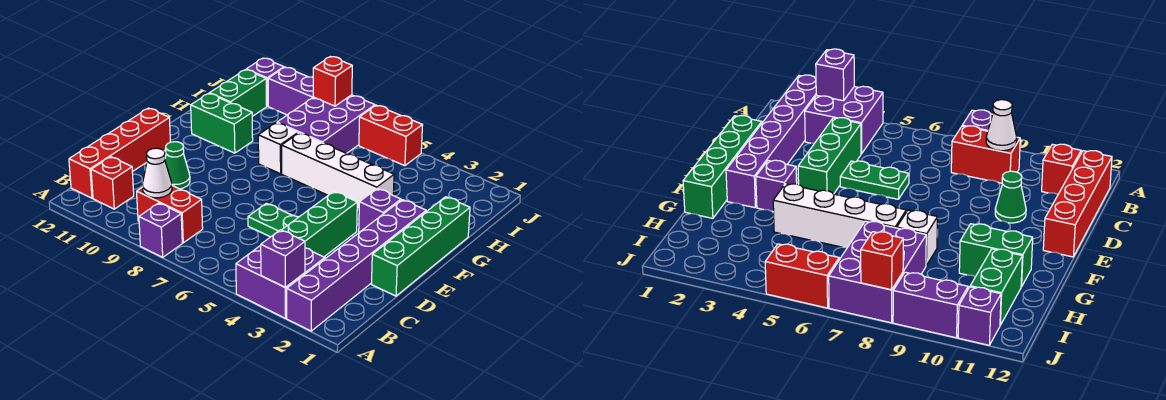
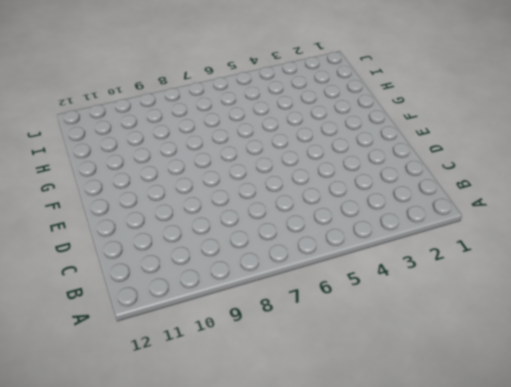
none -> purple 1x6 brick [287,200,426,331]
none -> purple 2x2 brick [236,245,325,318]
none -> purple 1x1 brick [139,203,182,257]

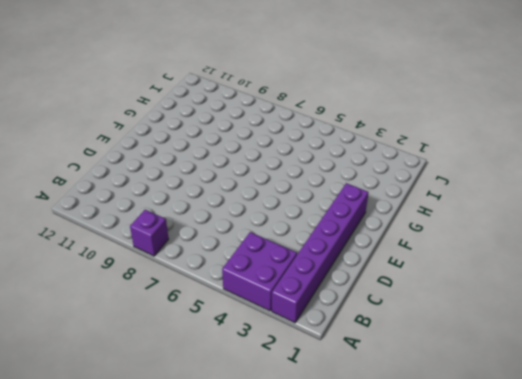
none -> red 1x2 brick [137,186,203,243]
none -> red 1x1 brick [91,157,134,209]
none -> red 1x4 brick [69,108,170,198]

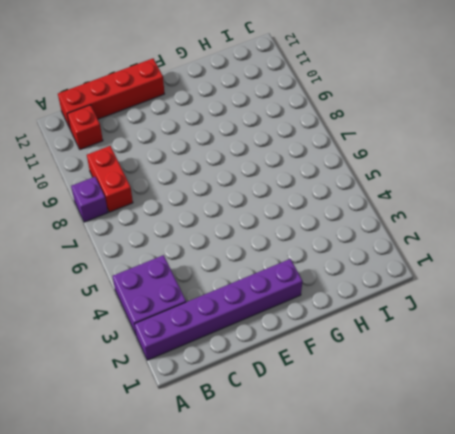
none -> green 1x3 brick [282,192,357,257]
none -> green 1x4 brick [372,197,470,296]
none -> green 1x2 plate [248,203,298,237]

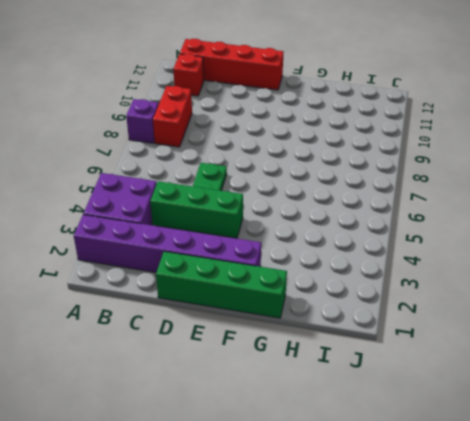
none -> green 1x1 cone [165,142,190,189]
none -> purple 1x1 brick [359,189,401,232]
none -> white 1x4 brick [282,133,394,209]

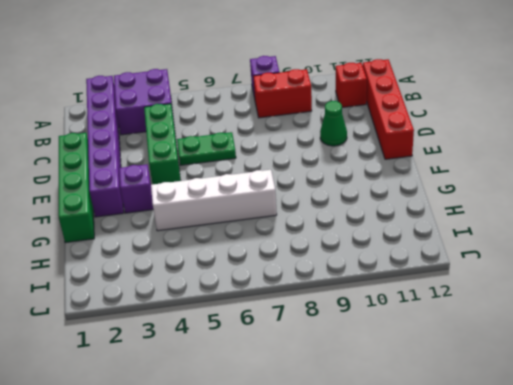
none -> white 1x1 brick [258,123,298,174]
none -> green 1x2 brick [191,93,253,153]
none -> purple 2x3 brick [277,95,375,153]

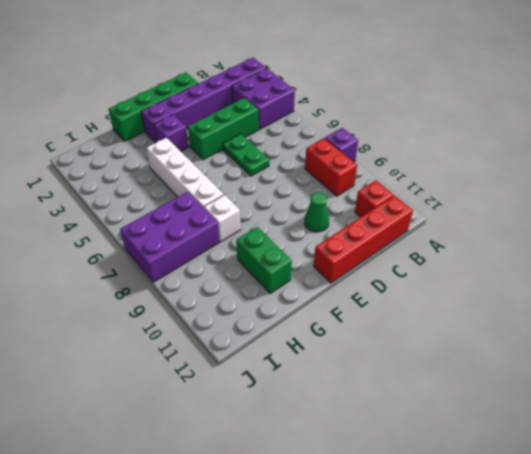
none -> green 1x2 brick [209,70,267,116]
none -> red 1x2 brick [359,105,422,166]
none -> purple 1x2 brick [268,67,313,115]

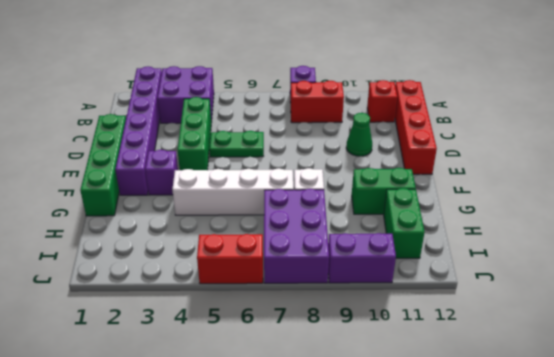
none -> purple 1x1 brick [246,58,284,106]
none -> purple 1x1 brick [261,230,305,287]
none -> white 1x1 cone [142,148,172,198]

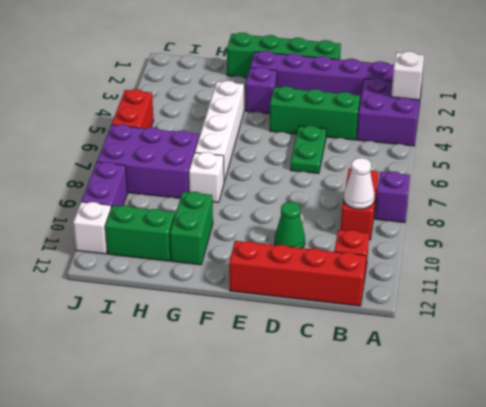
white 1x1 brick [391,51,424,100] -> purple 1x1 brick [261,230,305,287]
white 1x1 brick [73,202,111,254] -> purple 1x1 brick [246,58,284,106]
none -> red 1x1 brick [313,57,352,106]

